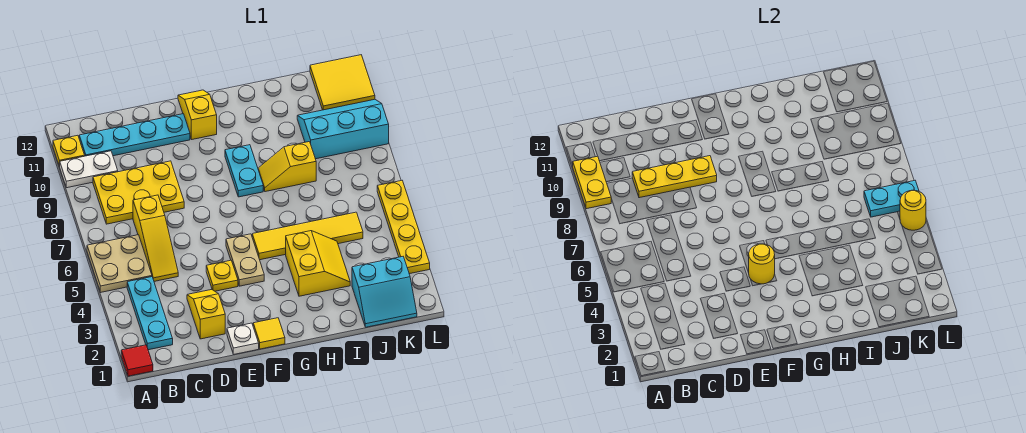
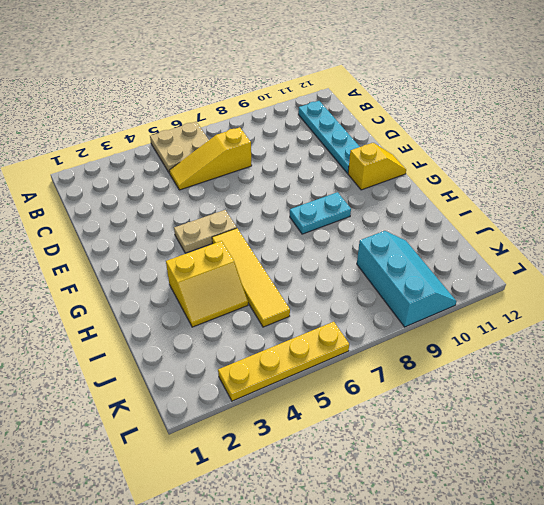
none -> red 1x1 tile [121,345,153,376]
none -> white 1x2 plate [60,151,118,188]
none -> yellow 1x1 plate [53,135,85,167]

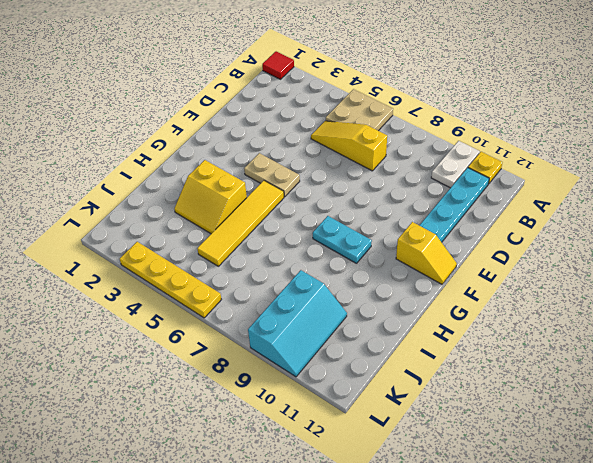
none -> cyan 1x3 plate [127,277,173,350]
none -> yellow 2x3 plate [93,161,184,224]
none -> yellow 1x2 slope [187,290,225,339]

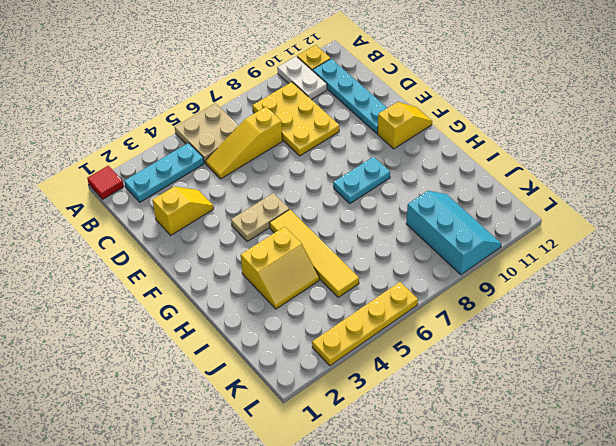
none -> white 1x1 plate [227,323,259,354]
none -> yellow 1x1 plate [206,260,238,291]
none -> yellow 1x1 tile [253,318,285,349]

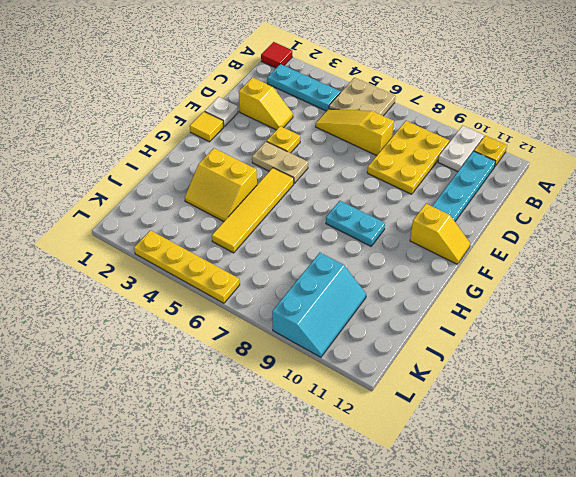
none -> yellow 1x2 slope [258,142,316,192]
none -> cyan 2x2 slope [352,257,417,327]
none -> yellow 2x2 tile [310,55,375,110]

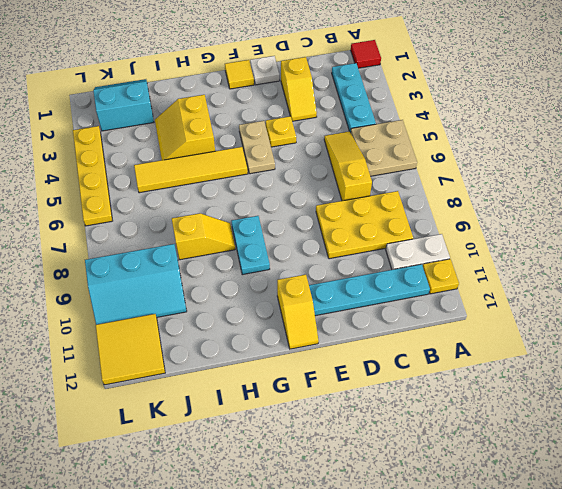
none -> yellow 1x2 plate [573,156,611,209]
none -> yellow 1x3 plate [632,156,717,198]
none -> yellow 1x1 round brick [749,244,775,284]

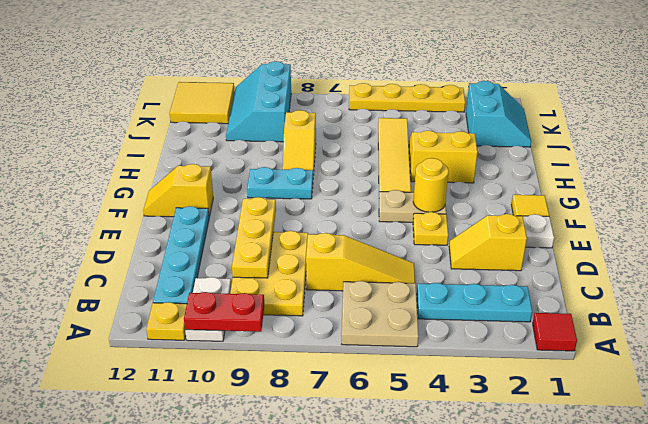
red 1x2 plate [184,292,264,332] -> yellow 1x2 plate [573,156,611,209]
none -> cyan 1x2 plate [864,181,919,217]
none -> yellow 1x1 round brick [900,190,926,230]

